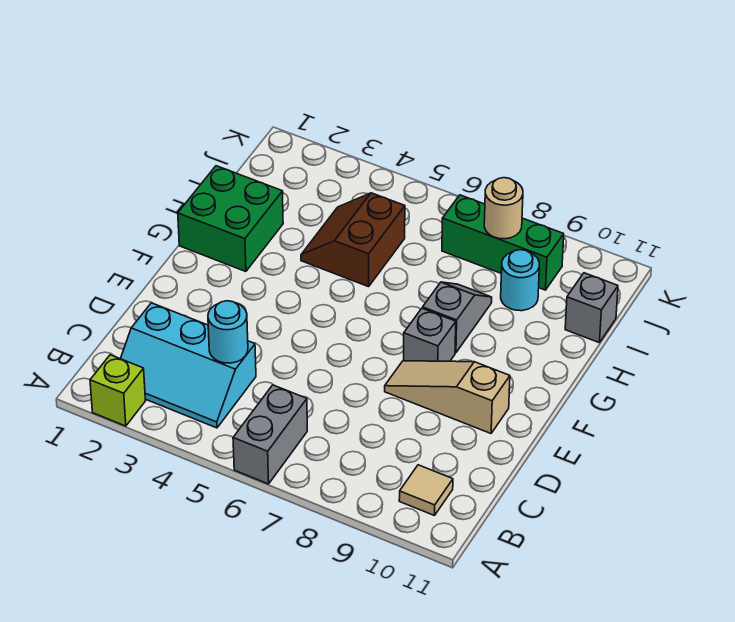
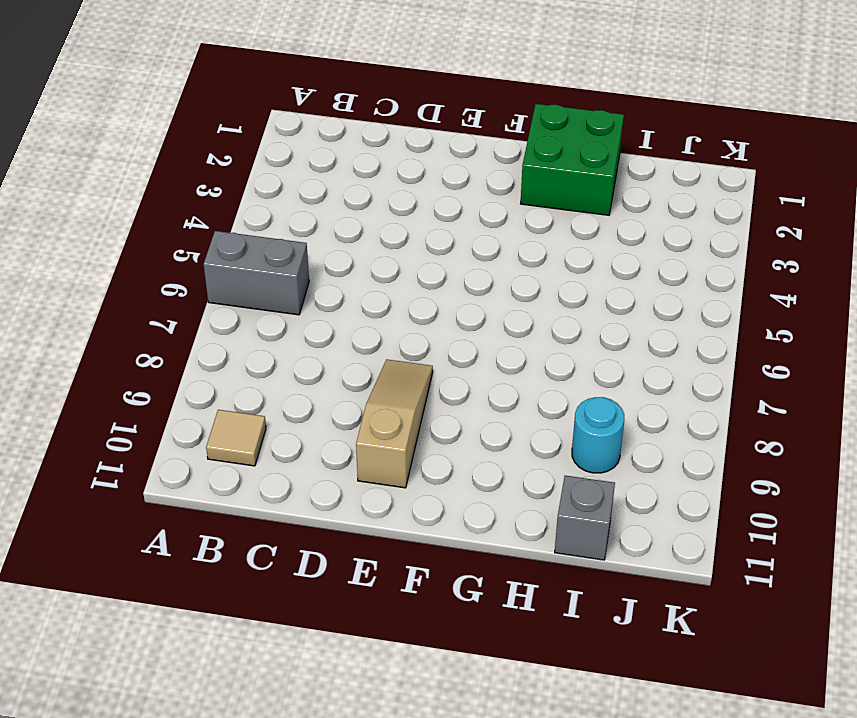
none -> lime 1x1 brick [90,355,146,426]
none -> cyan 2x3 slope [121,303,256,428]
none -> grey 1x1 brick [404,308,456,361]

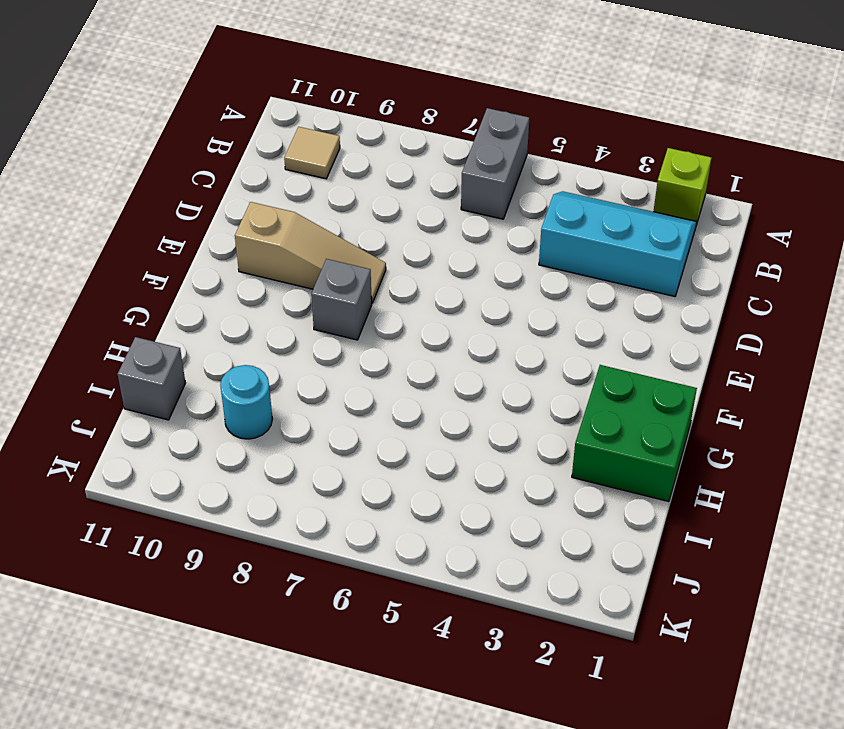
none -> grey 1x2 slope [423,282,492,353]
none -> brown 2x2 slope [301,193,405,287]
none -> green 1x3 brick [442,195,564,290]

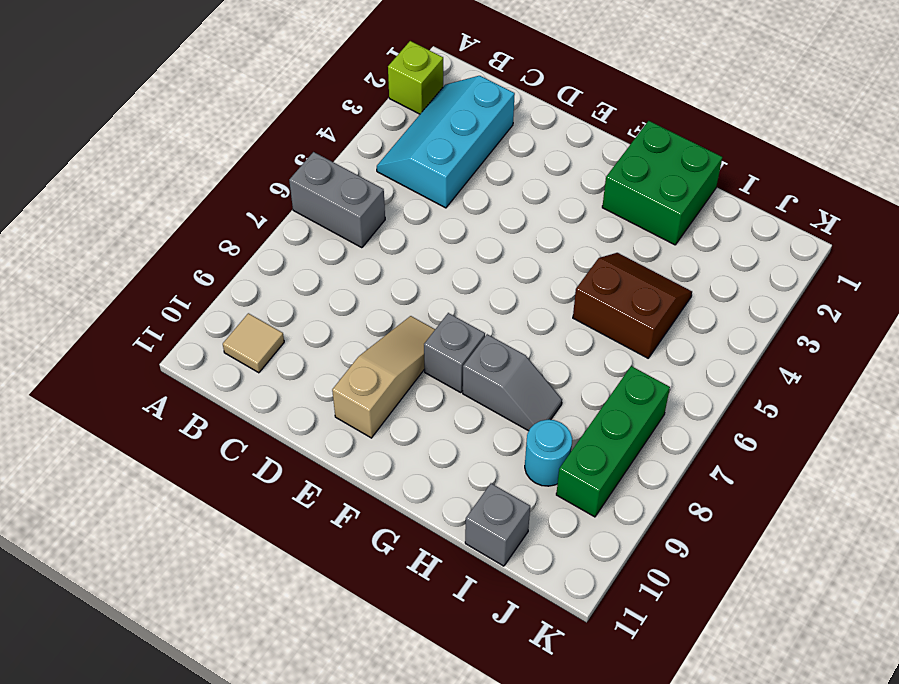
none -> cyan 1x1 round brick [208,301,248,363]
none -> tan 1x1 round brick [484,178,523,239]

